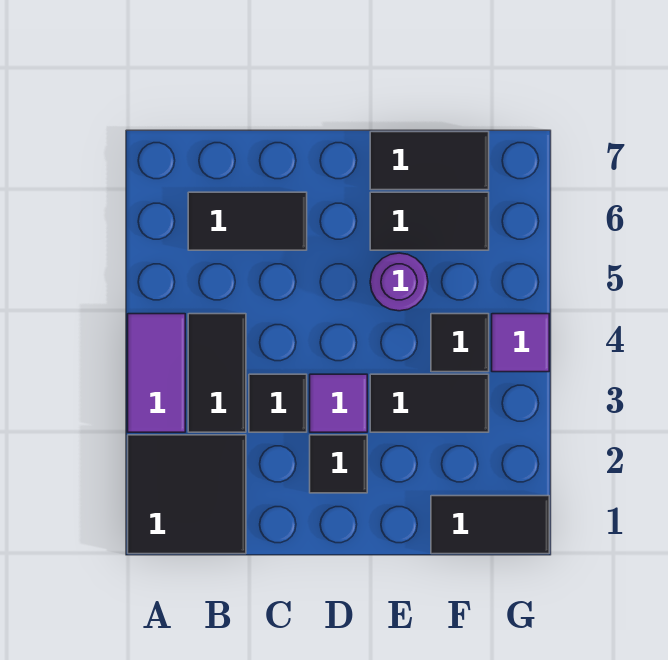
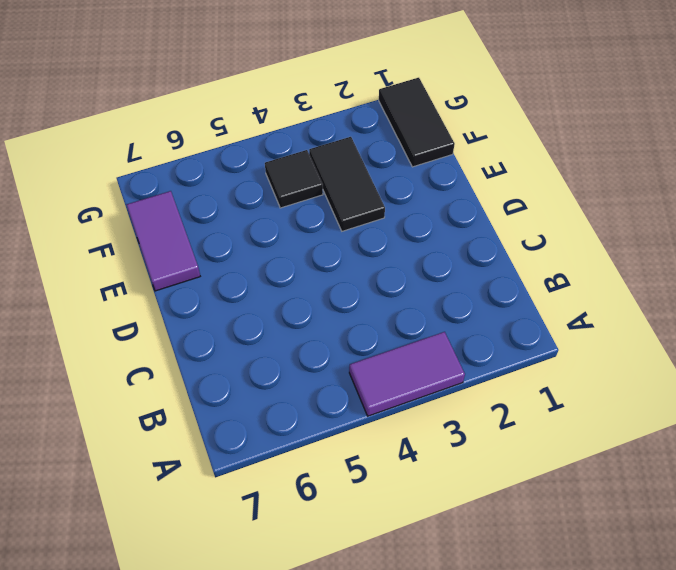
purple 1x2 tile [127,191,200,291] -> black 1x2 tile [370,132,489,190]
none -> black 2x2 tile [128,435,246,554]
none -> black 1x2 tile [188,314,246,432]
none -> black 1x2 tile [188,192,307,250]

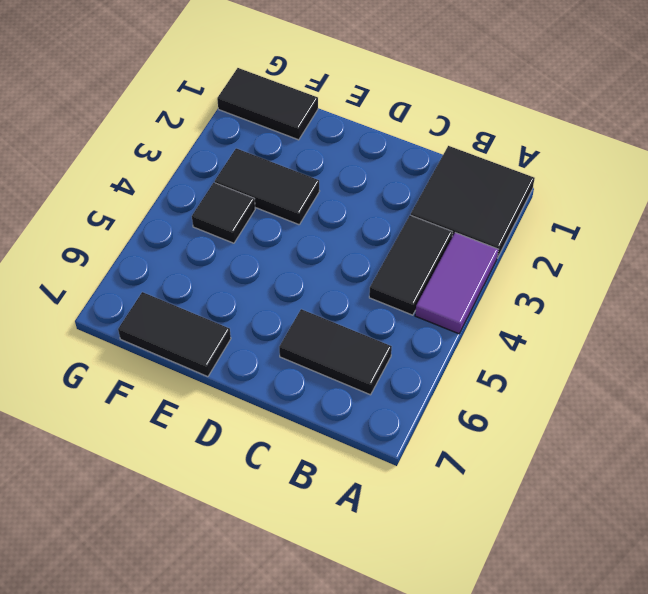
none -> black 1x1 tile [249,374,307,432]
none -> black 1x1 tile [310,435,367,493]
none -> purple 1x1 tile [310,374,367,432]

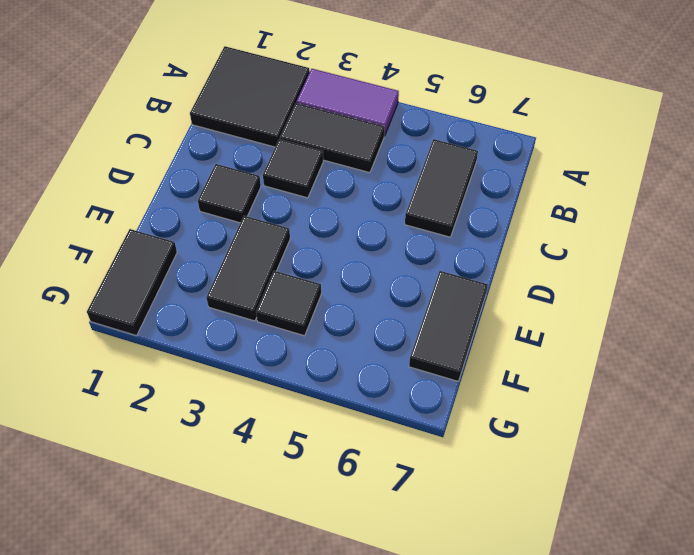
none -> purple 1x1 tile [310,374,367,432]
none -> purple 1x1 round brick [370,253,428,311]
none -> black 1x2 tile [370,192,489,250]

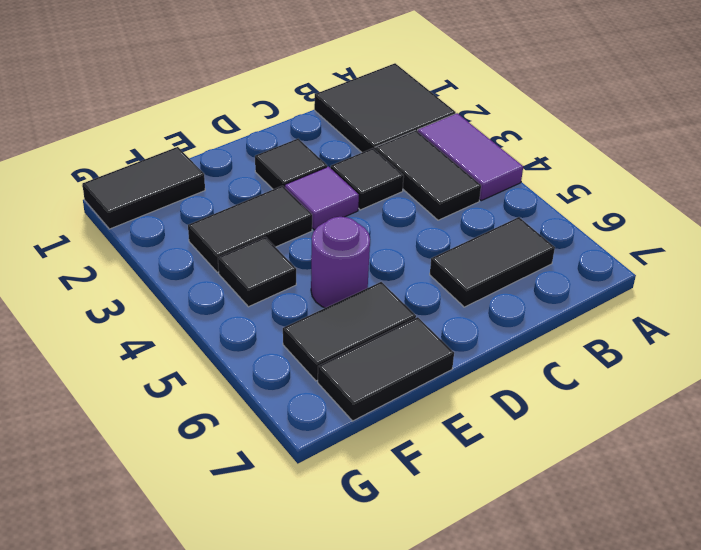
none -> purple 1x1 tile [492,314,549,372]

